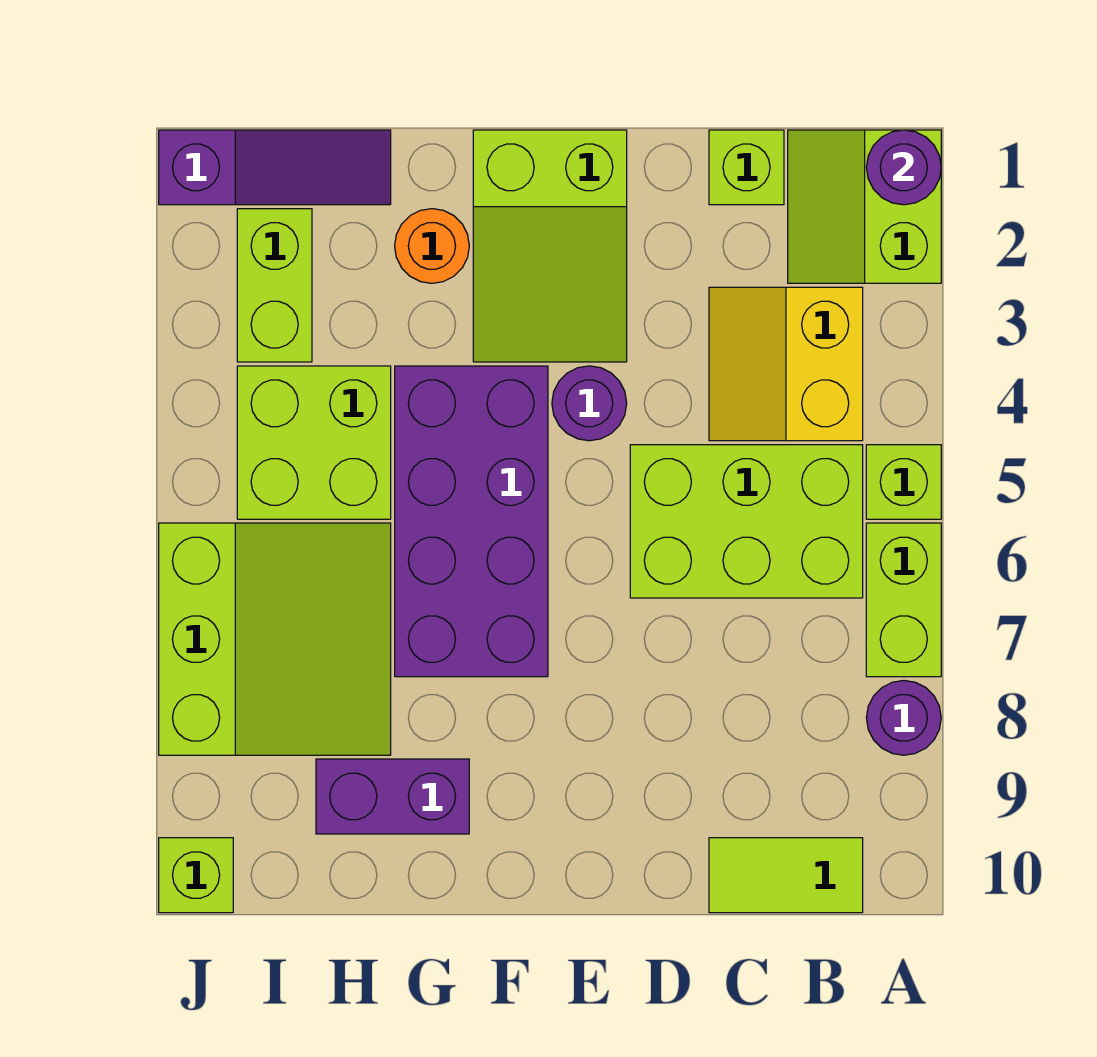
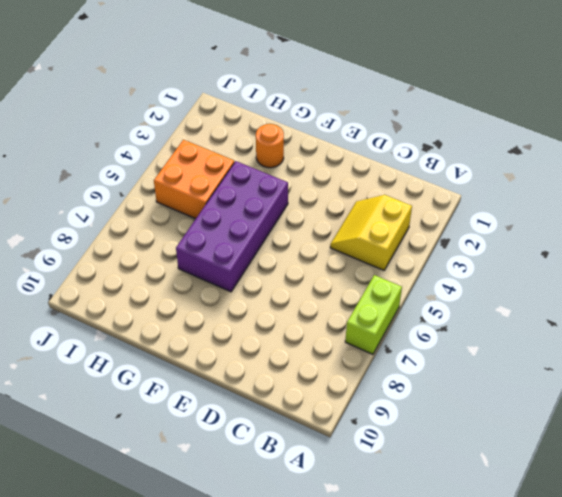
orange 2x2 brick [154,140,235,219] -> lime 2x2 brick [237,366,391,519]
none -> lime 2x2 slope [788,130,941,283]
none -> lime 1x1 brick [866,445,941,519]
none -> purple 1x1 round brick [866,681,941,755]

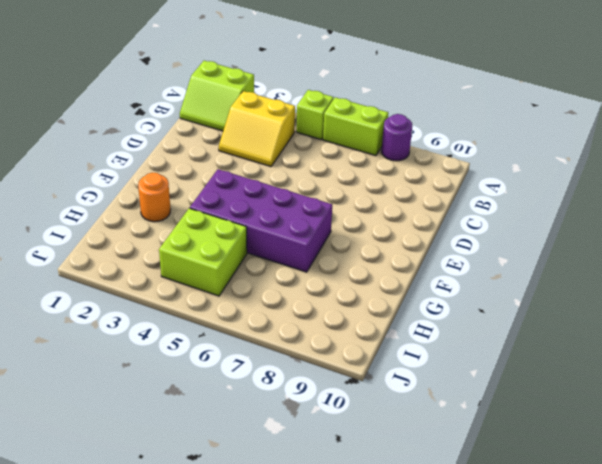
none -> lime 2x3 brick [630,445,863,598]
none -> lime 1x2 tile [709,838,863,913]
none -> lime 1x1 brick [709,130,784,205]

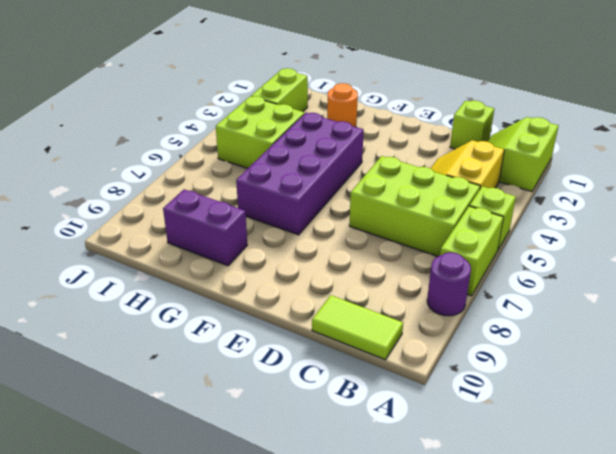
none -> lime 2x3 slope [473,130,627,362]
none -> purple 1x1 round brick [552,366,627,441]
none -> purple 1x3 slope [159,130,391,205]

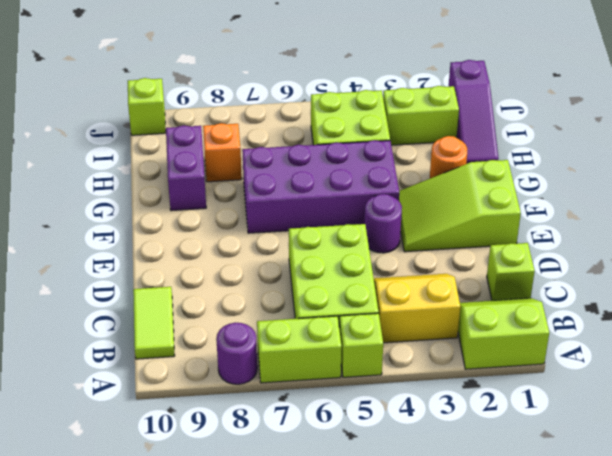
orange 1x1 brick [203,123,242,182] -> lime 3x3 slope [159,523,391,755]
none -> purple 1x1 round brick [866,130,941,205]

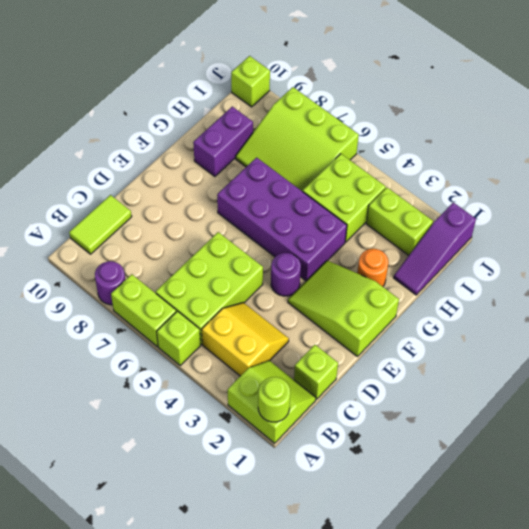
lime 1x1 round brick [258,377,290,422] -> purple 1x1 round brick [866,130,941,205]

